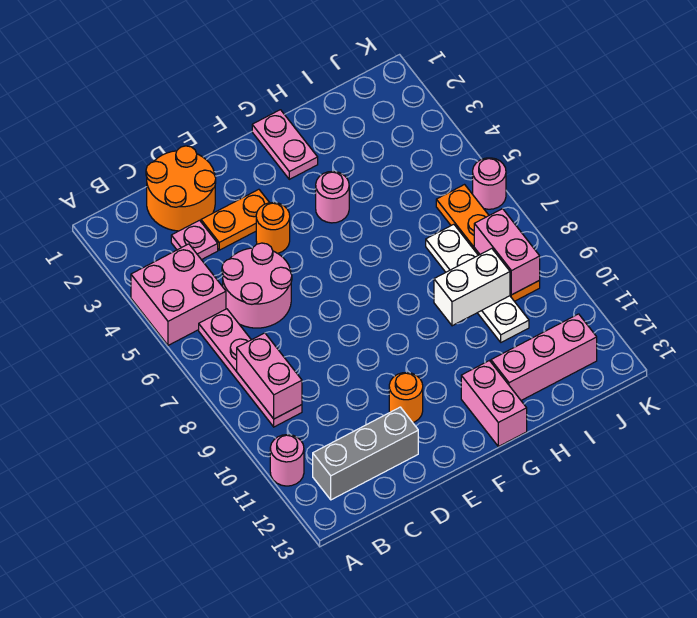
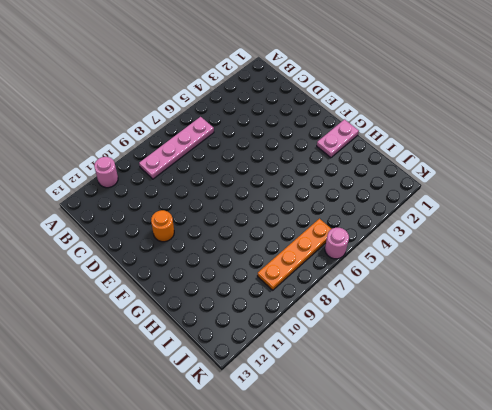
none -> pink 2x2 brick [131,244,226,345]
none -> grey 1x3 brick [313,407,418,500]
none -> orange 2x2 round brick [146,146,216,231]

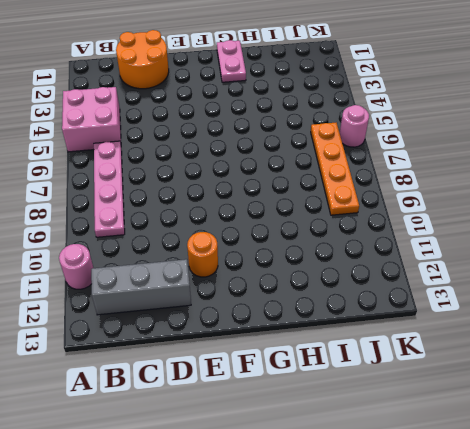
none -> pink 1x1 plate [171,220,218,260]
none -> pink 2x2 round brick [222,243,292,328]
none -> orange 1x2 plate [201,189,270,250]

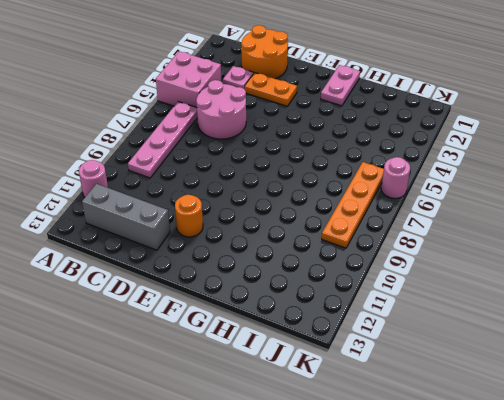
none -> orange 1x1 round brick [256,202,290,253]
none -> pink 1x1 round brick [316,171,349,223]
none -> pink 1x2 brick [461,361,527,447]

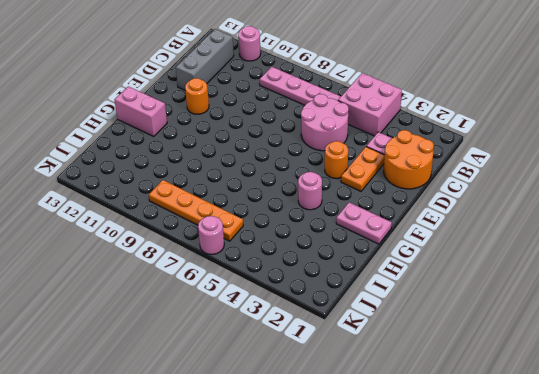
none -> pink 1x3 brick [491,314,597,400]
none -> white 1x4 plate [426,224,529,342]
none -> pink 1x2 brick [237,333,302,419]

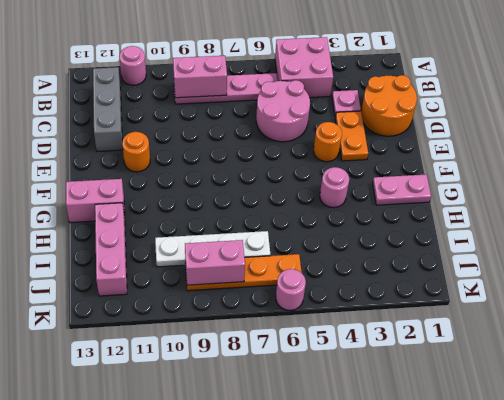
none -> white 1x2 brick [434,249,510,326]

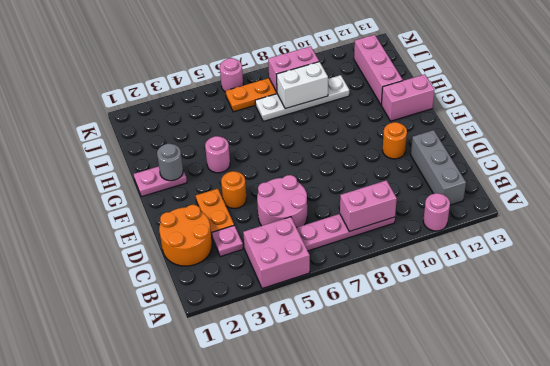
grey 1x1 round brick [157,144,183,181] -> none
white 1x2 brick [277,62,328,109] -> white 1x2 brick turned to [434,249,510,326]

